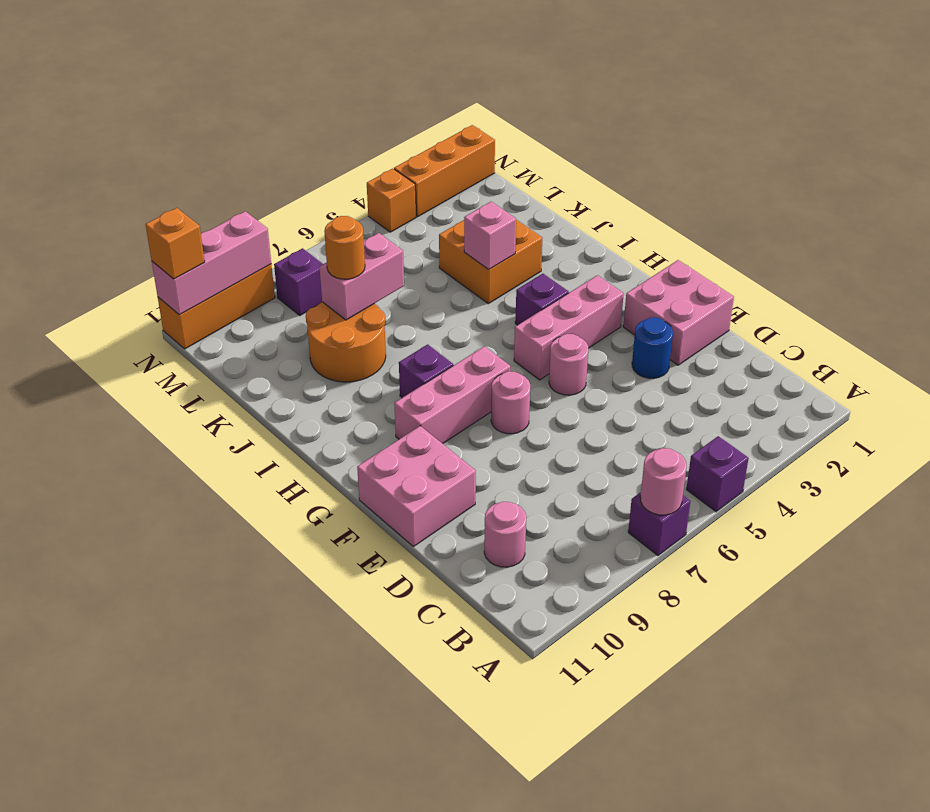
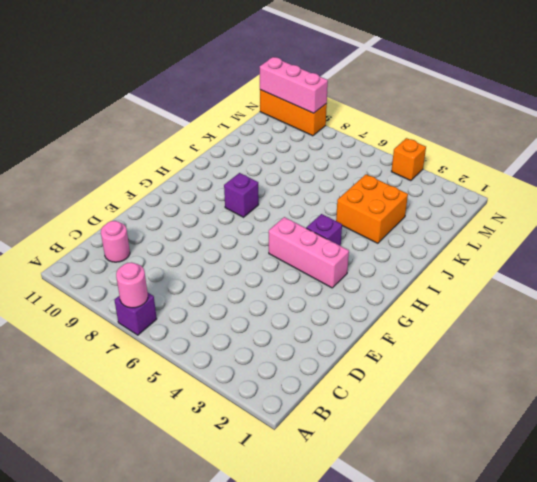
none -> purple 1x1 brick [686,436,749,512]
none -> pink 2x2 brick [623,260,734,365]
none -> blue 1x1 round brick [632,317,673,378]

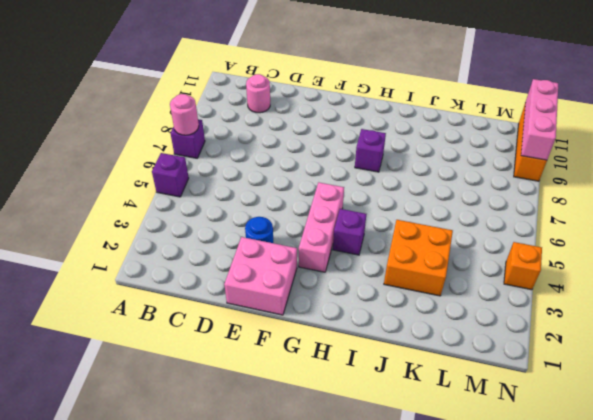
none -> pink 2x2 brick [357,426,476,547]
none -> pink 1x1 round brick [549,334,588,395]
none -> pink 1x1 round brick [491,371,530,434]

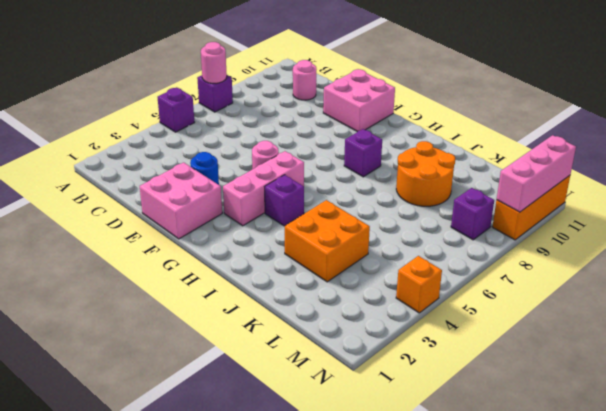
none -> pink 1x1 round brick [491,371,530,434]
none -> pink 1x3 brick [394,346,511,444]
none -> orange 1x3 brick [394,125,495,217]

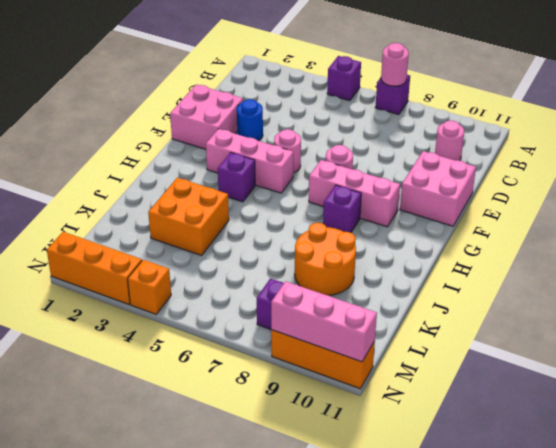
none -> pink 1x1 brick [464,202,516,269]
none -> pink 1x2 brick [320,233,404,320]
none -> orange 1x1 round brick [324,216,365,279]

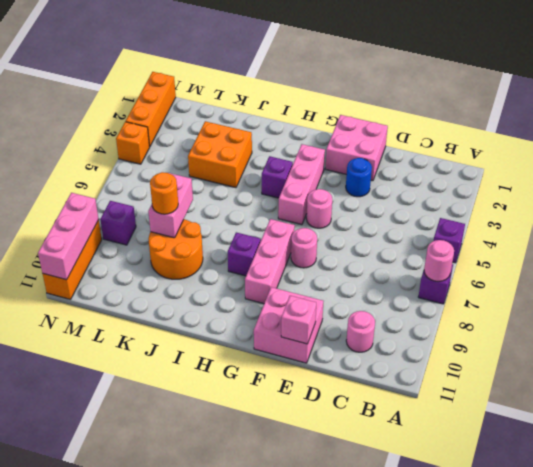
pink 1x1 brick [281,296,316,344] -> pink 1x1 brick moved to [464,202,516,269]
none -> orange 1x1 brick [145,208,205,279]

